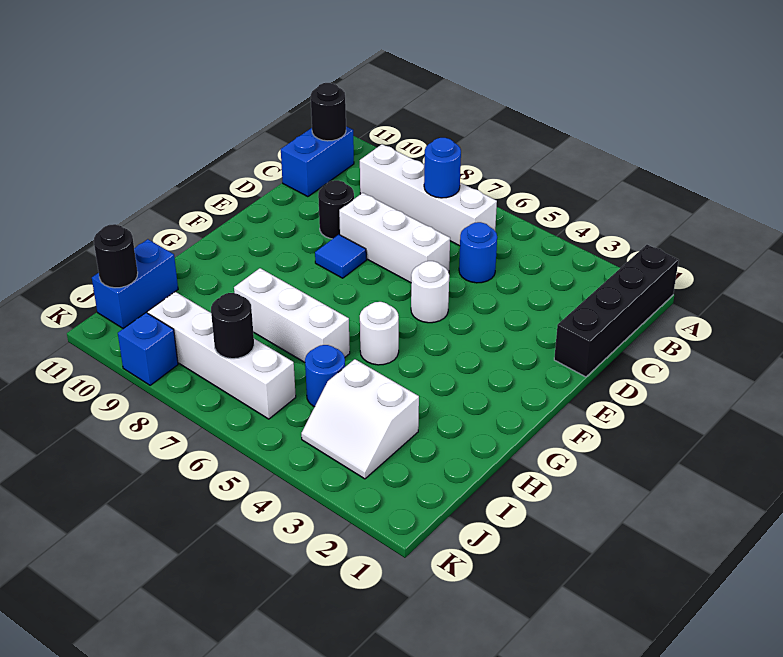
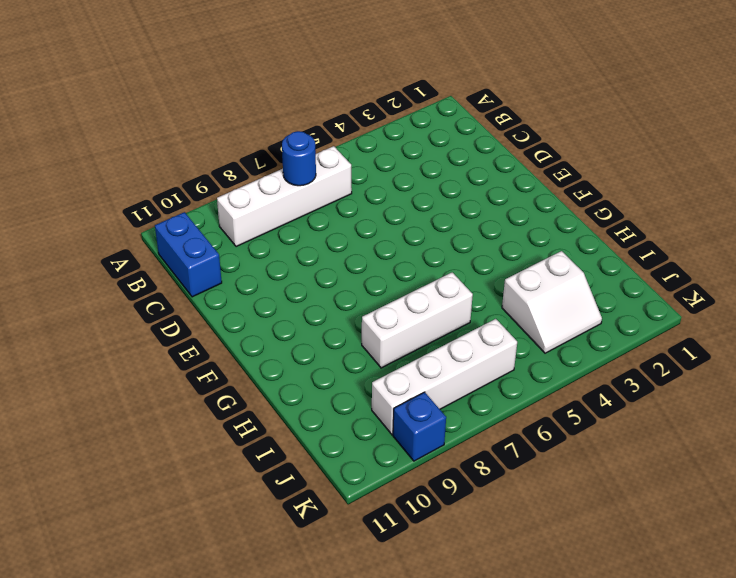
none -> black 1x4 brick [554,245,679,377]
none -> blue 1x1 round brick [459,222,497,283]
none -> white 1x3 brick [339,193,450,283]

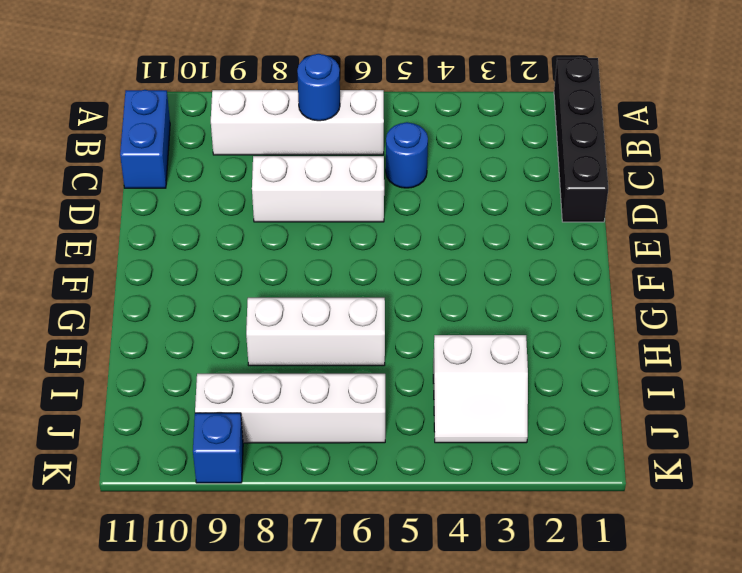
none -> black 1x1 round brick [318,180,354,239]
none -> white 1x1 round brick [411,261,449,323]
none -> blue 1x1 tile [315,235,366,278]

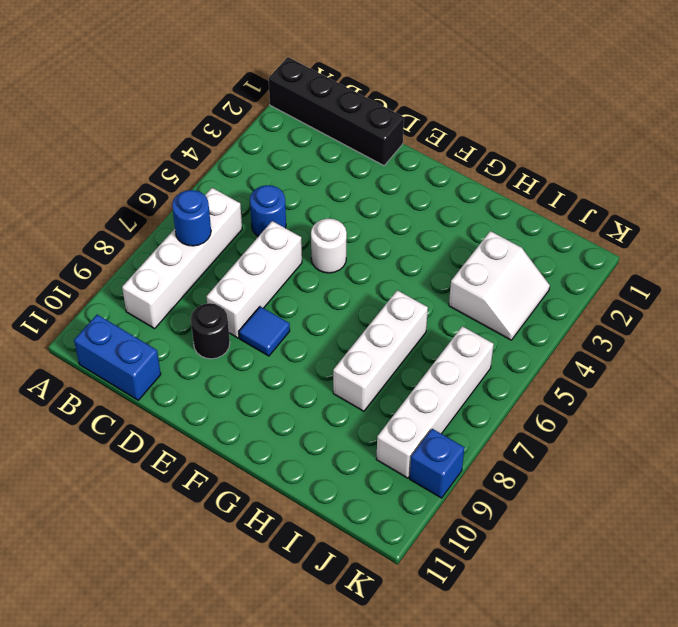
none -> white 1x1 round brick [360,302,399,365]
none -> blue 1x1 round brick [305,345,345,407]
none -> blue 1x2 brick [92,239,178,329]

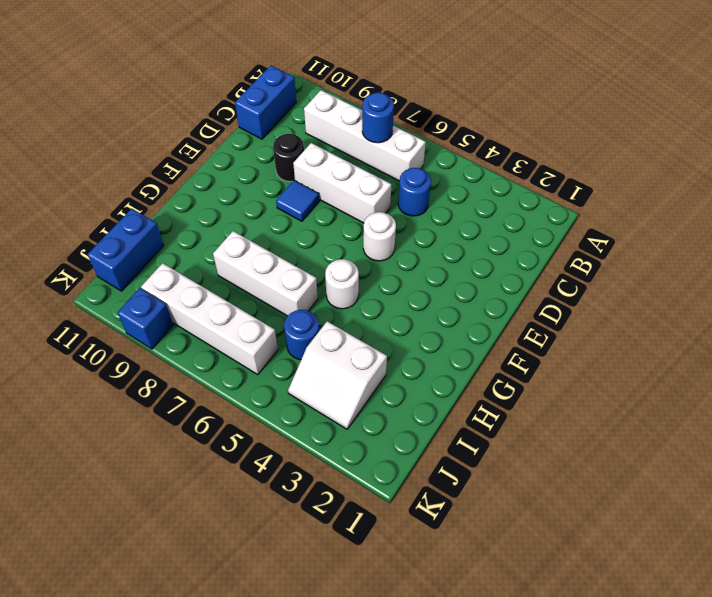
none -> black 1x4 brick [554,245,679,377]
none -> black 1x1 round brick [311,83,346,141]
none -> black 1x1 round brick [211,293,254,359]

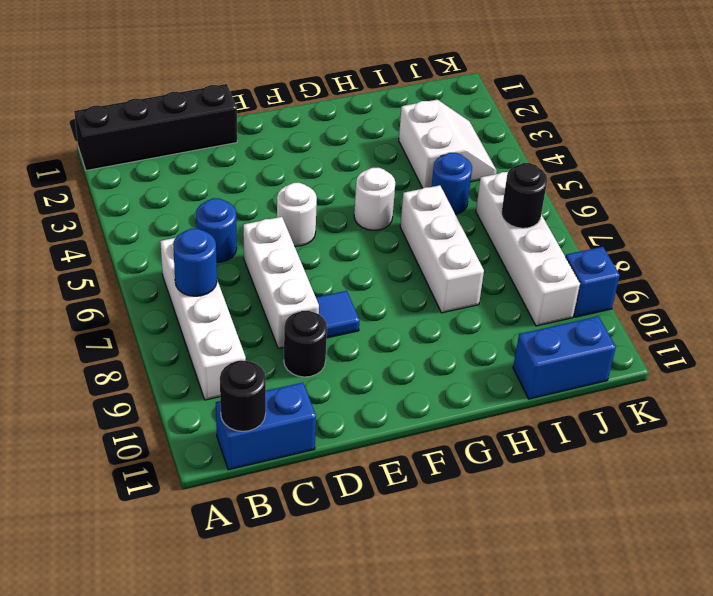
none -> black 1x1 round brick [94,224,138,288]

